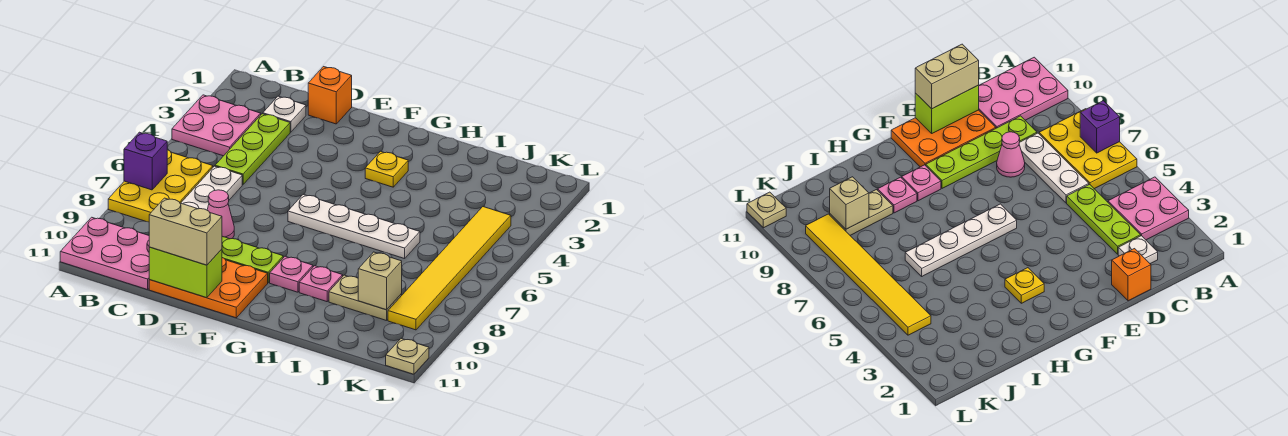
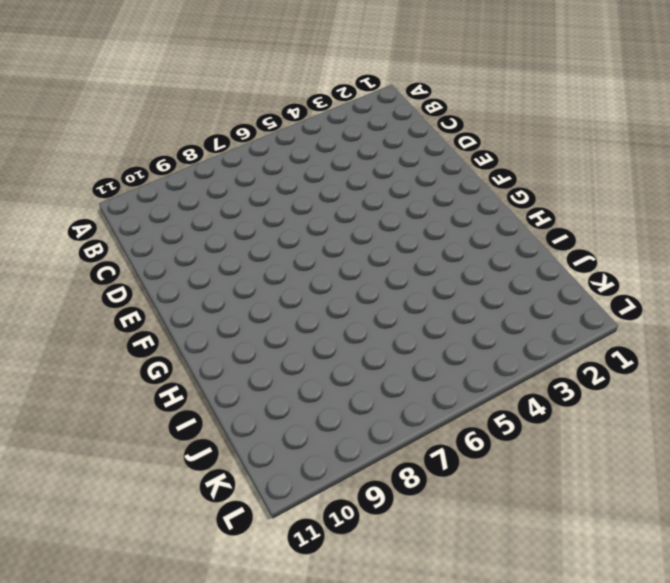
none -> pink 2x2 plate [172,95,261,156]
none -> yellow 2x3 plate [108,150,213,222]
none -> pink 2x3 plate [60,217,149,290]

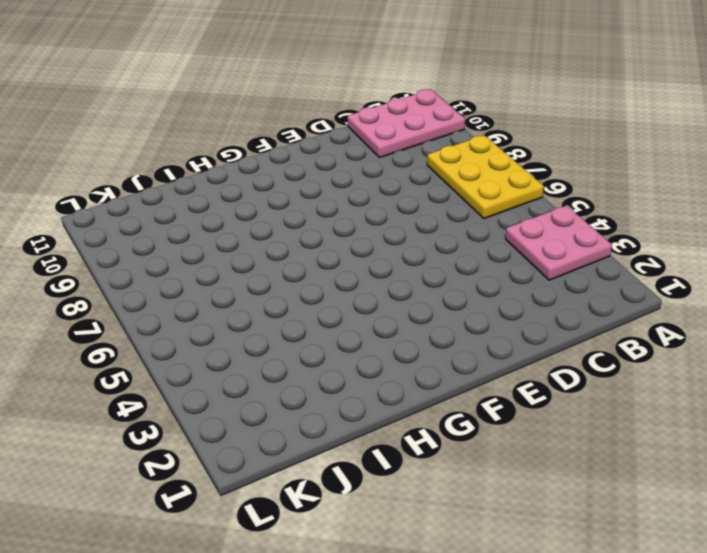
none -> white 1x1 plate [263,96,306,132]
none -> lime 1x3 plate [215,114,290,185]
none -> white 1x3 plate [181,166,242,210]

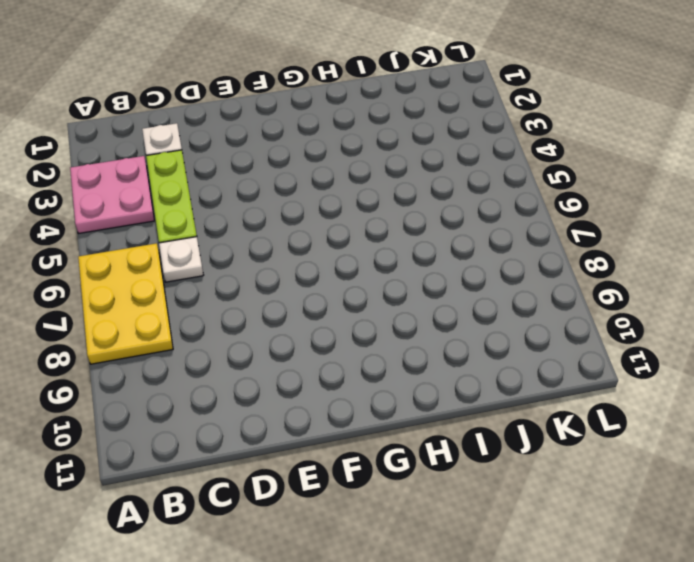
white 1x1 plate [159,237,203,282] -> white 1x3 plate [181,166,242,210]
none -> pink 2x3 plate [60,217,149,290]
none -> lime 1x4 plate [222,236,283,283]
none -> orange 1x1 brick [308,67,352,124]

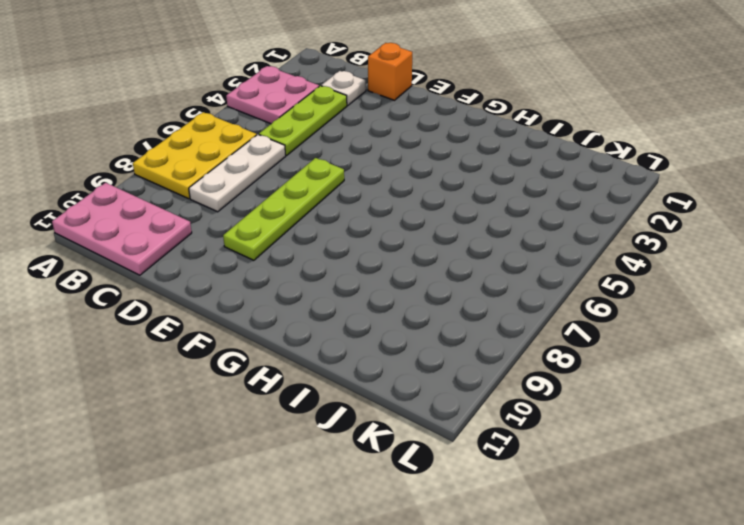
lime 1x4 plate [223,158,344,260] -> lime 1x4 plate turned to [222,236,283,283]
none -> pink 1x1 cone [207,190,234,239]
none -> orange 2x3 plate [149,258,268,318]
none -> white 1x4 plate [288,194,420,259]

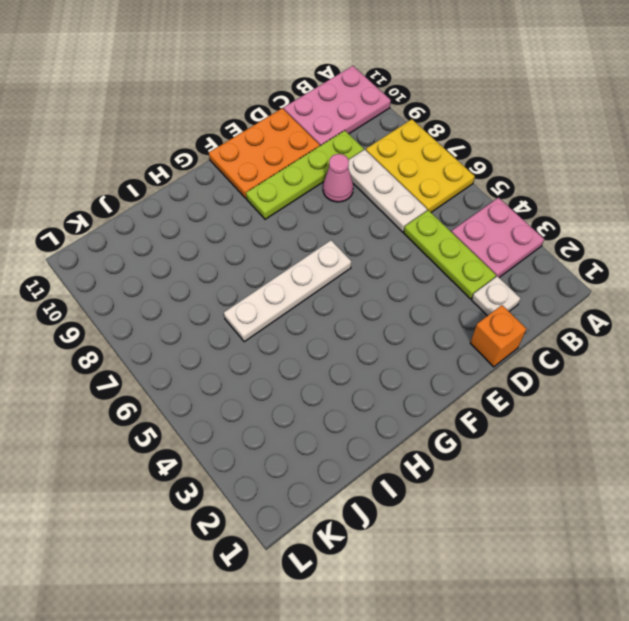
none -> yellow 1x1 plate [365,151,408,187]
none -> pink 1x1 plate [270,256,313,292]
none -> pink 1x1 plate [299,266,343,302]

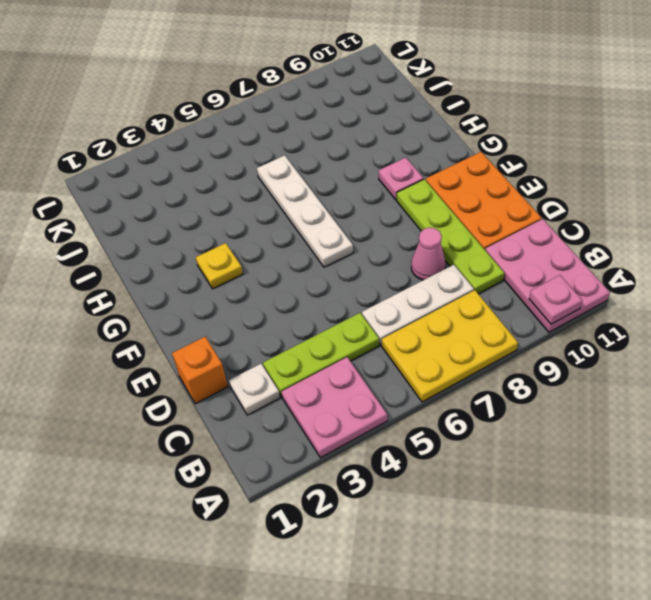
pink 1x1 plate [529,275,582,324] -> pink 1x1 plate moved to [299,266,343,302]
none -> tan 1x2 plate [329,275,402,321]
none -> yellow 1x6 tile [388,207,511,330]
none -> tan 1x1 plate [386,338,429,374]

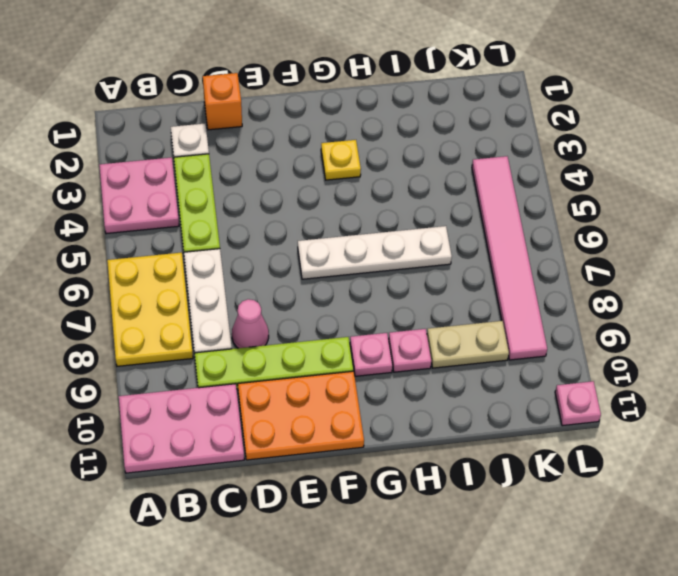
pink 1x6 tile [472,156,547,360] -> yellow 1x6 tile [388,207,511,330]
pink 1x1 plate [555,381,601,426] -> tan 1x1 plate [386,338,429,374]
none -> purple 1x1 brick [124,132,167,190]
none -> lime 1x2 brick [149,247,222,298]
none -> tan 1x1 brick [358,252,402,310]

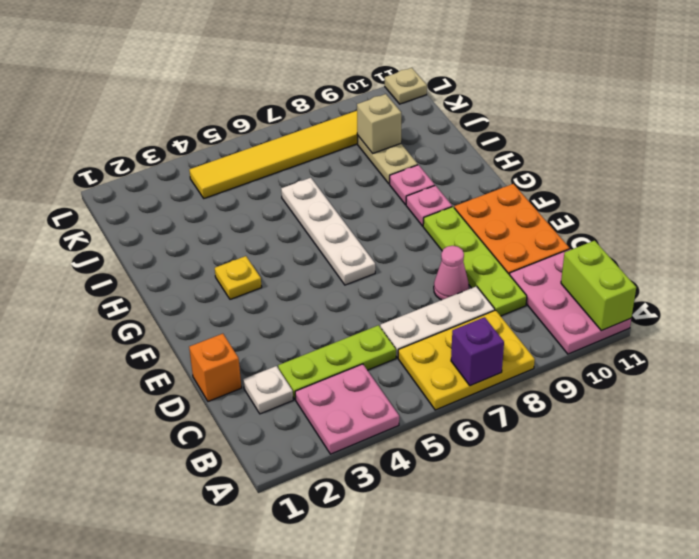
lime 1x2 brick [561,241,636,331] -> lime 1x2 brick moved to [149,247,222,298]
none -> tan 1x2 brick [149,198,222,265]

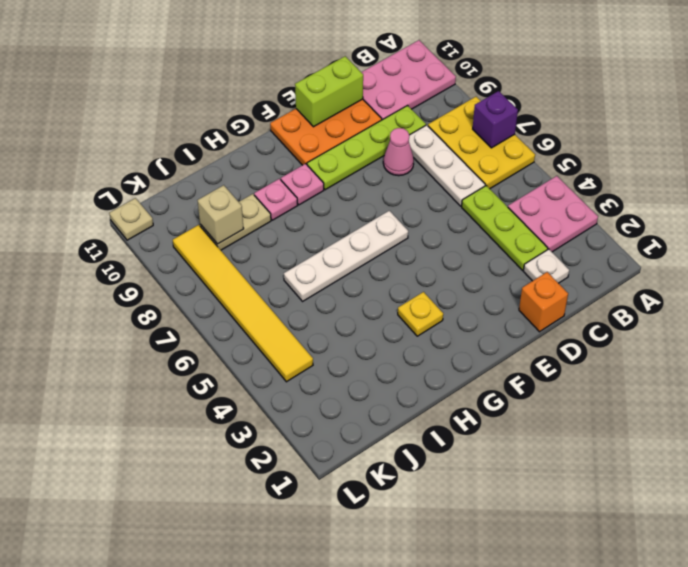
none -> tan 1x2 brick [149,198,222,265]

